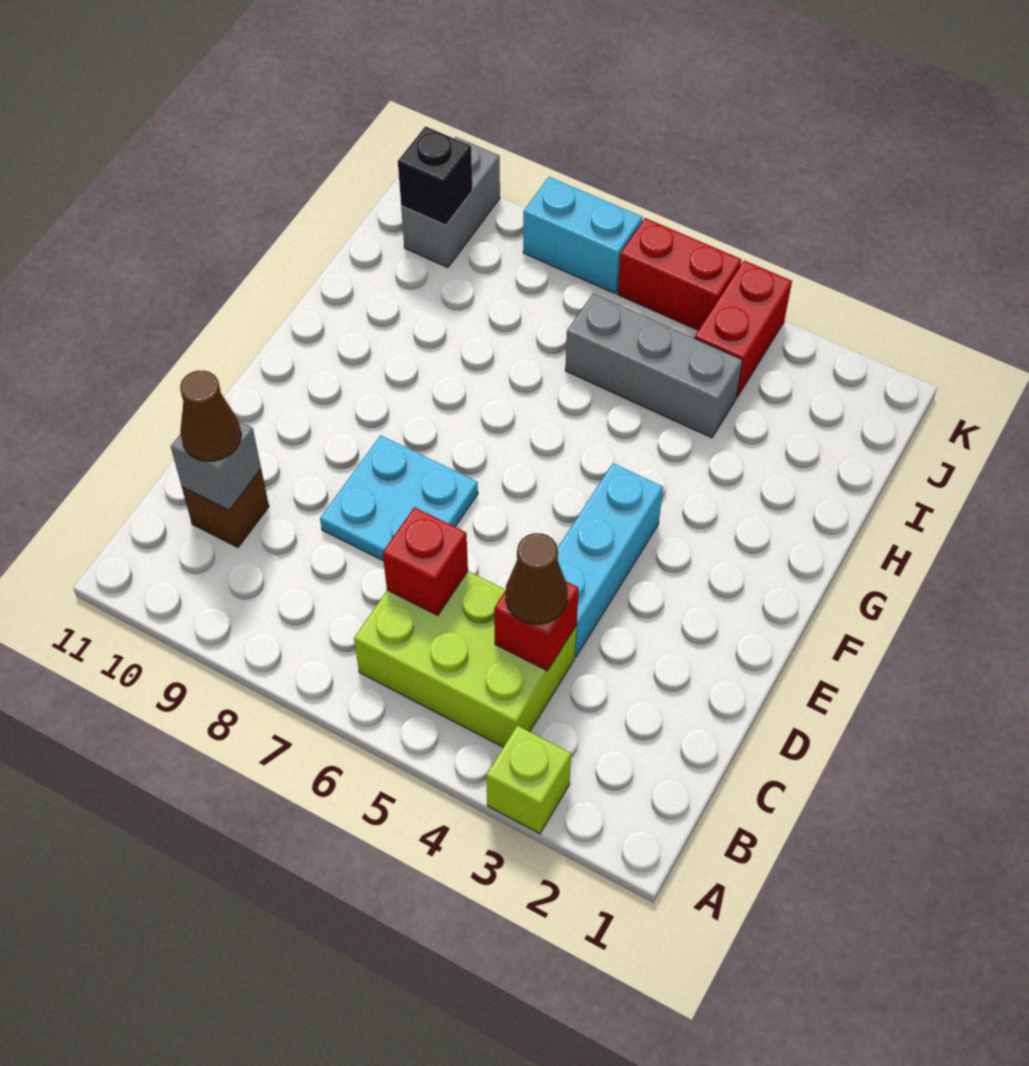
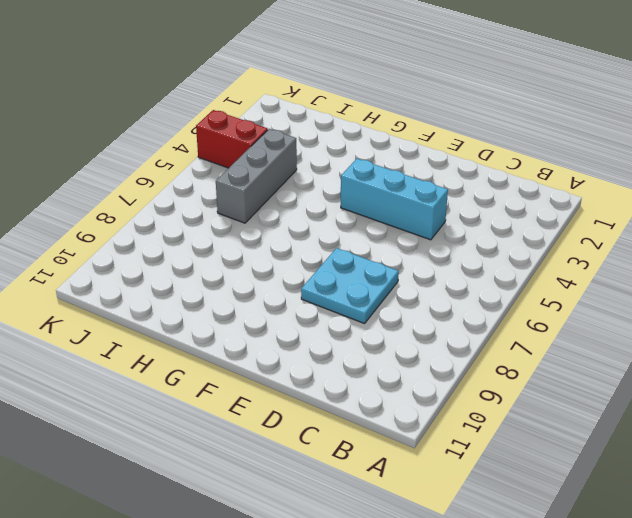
none -> lime 1x1 brick [486,726,571,834]
none -> lime 2x3 brick [354,571,577,747]
none -> brown 1x1 brick [182,469,269,547]

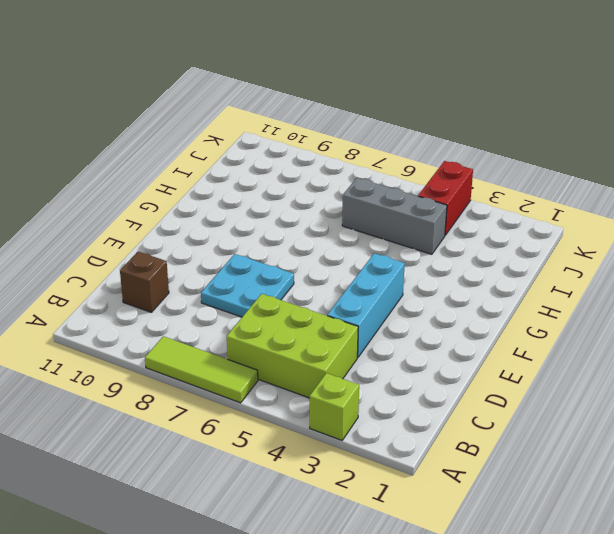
lime 1x3 tile [145,336,258,403] -> none
none -> grey 1x2 brick [401,137,500,268]
none -> red 1x2 brick [617,218,742,330]
none -> cyan 1x2 brick [523,177,643,293]

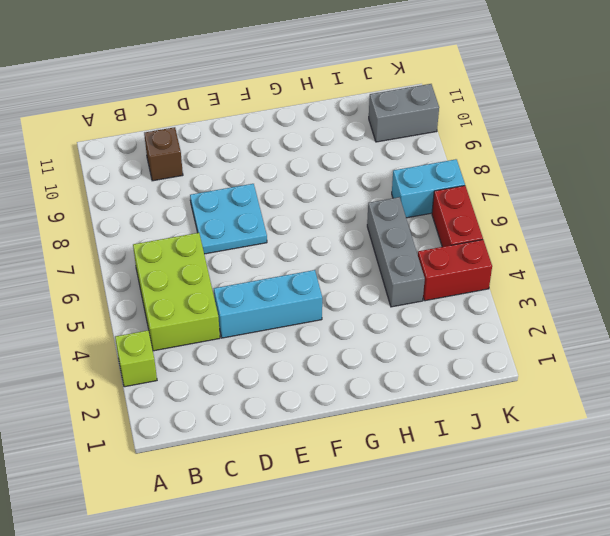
cyan 1x2 brick [392,159,465,218] -> cyan 1x2 brick turned to [523,177,643,293]
none -> red 1x1 brick [494,581,579,671]
none -> red 1x1 brick [383,507,468,615]
none -> grey 1x1 brick [171,421,261,510]

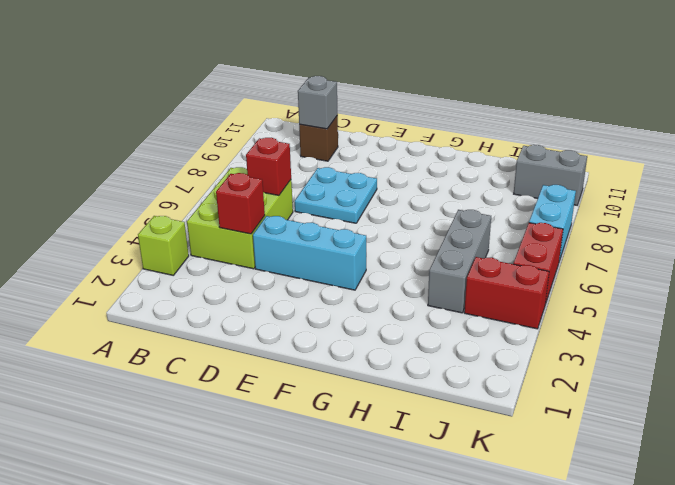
none -> black 1x1 brick [398,126,472,225]
none -> brown 1x1 cone [506,533,568,624]
none -> brown 1x1 cone [180,371,241,461]

